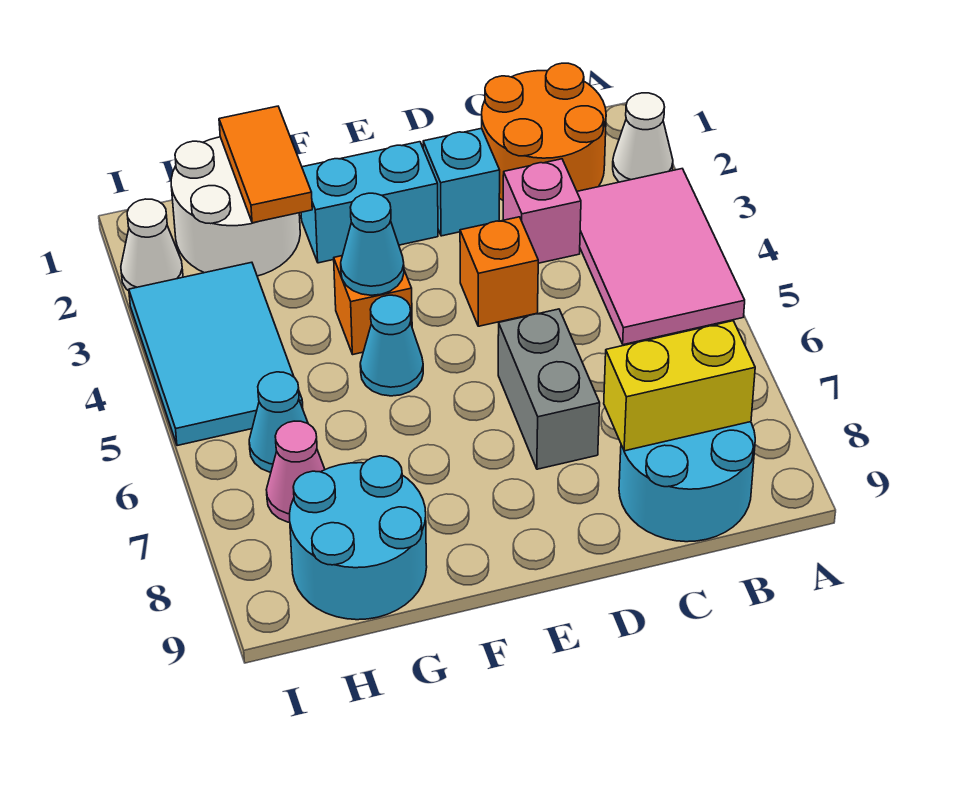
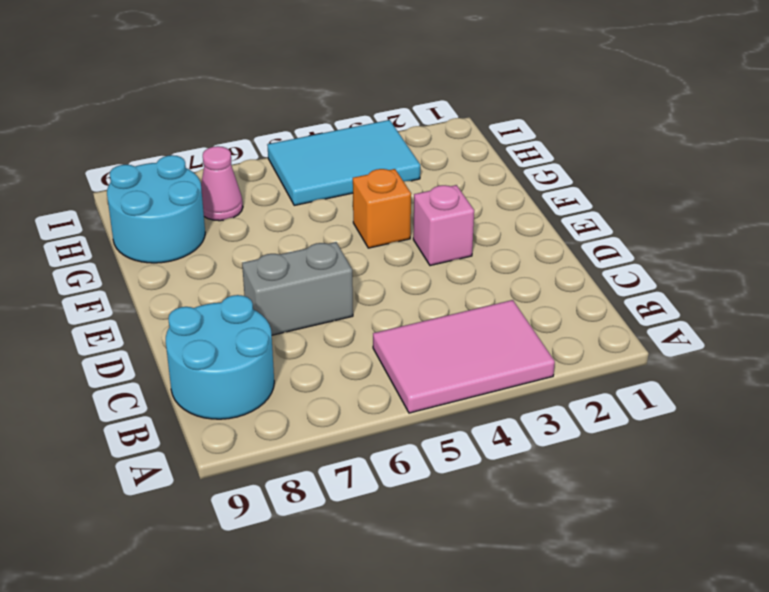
pink 1x1 brick [413,185,474,266] -> pink 1x1 brick moved to [503,159,581,263]
none -> white 1x1 cone [613,93,673,182]
none -> orange 2x2 round brick [482,63,606,200]
none -> cyan 1x1 brick [423,128,500,236]

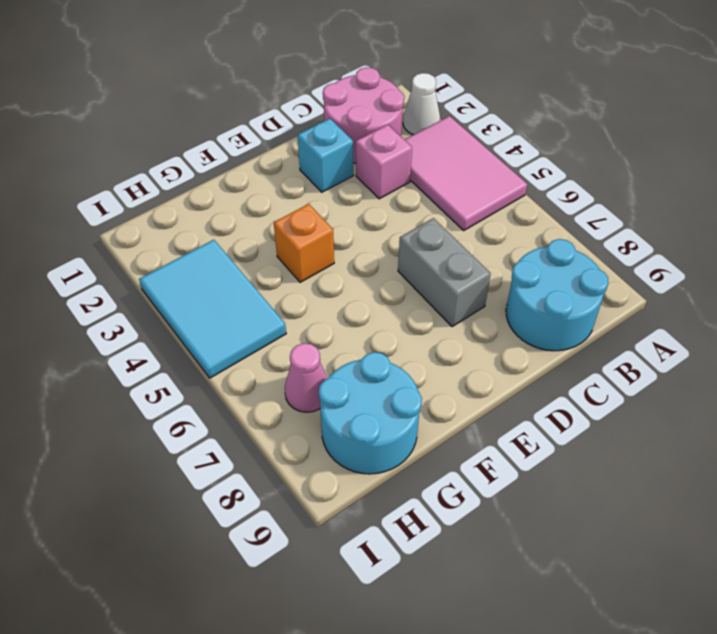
pink 2x2 round brick [323,67,404,163] -> orange 2x2 round brick [482,63,606,200]
none -> orange 1x1 brick [460,217,538,326]
none -> cyan 1x2 brick [301,142,438,263]
none -> cyan 1x1 cone [360,295,423,396]

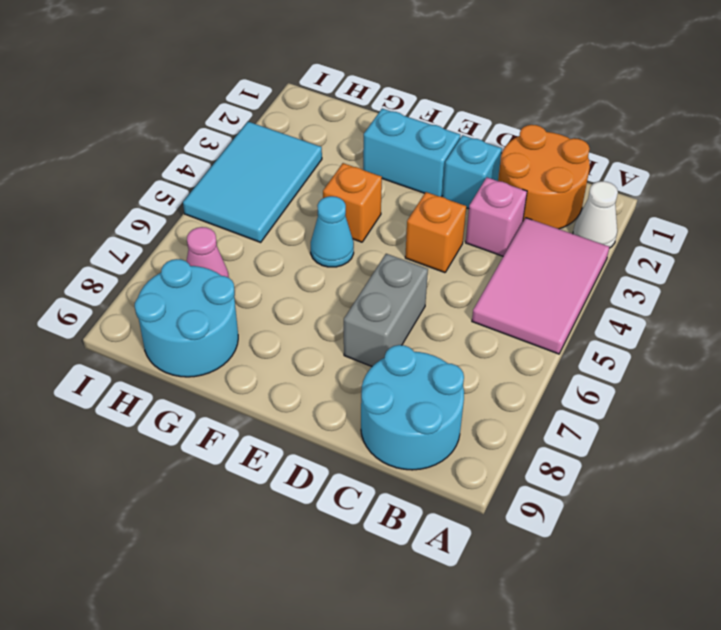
none -> white 2x2 round brick [171,137,300,276]
none -> cyan 1x1 cone [249,372,308,472]
none -> white 1x1 cone [121,199,183,291]

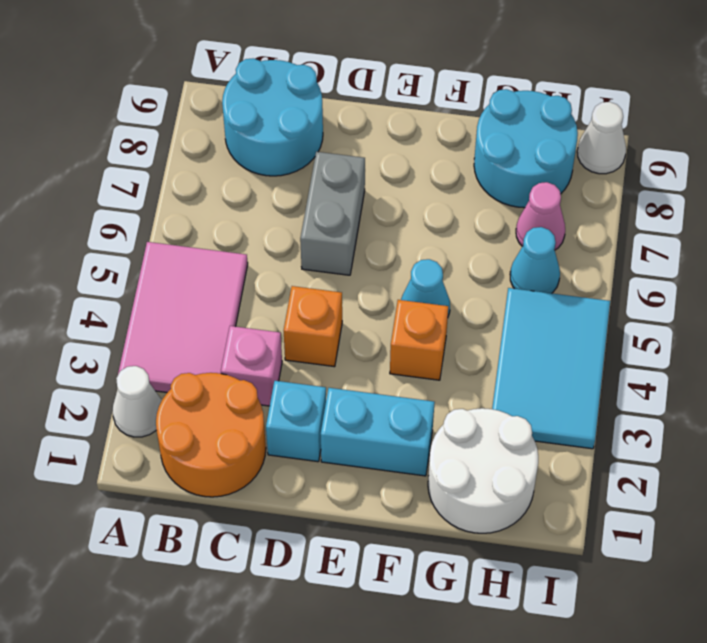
white 1x1 cone [577,102,626,174] -> white 1x1 cone moved to [121,199,183,291]
none -> yellow 1x2 brick [604,321,755,451]
none -> cyan 1x1 cone [341,193,404,295]
none -> orange 1x2 tile [219,106,312,223]

